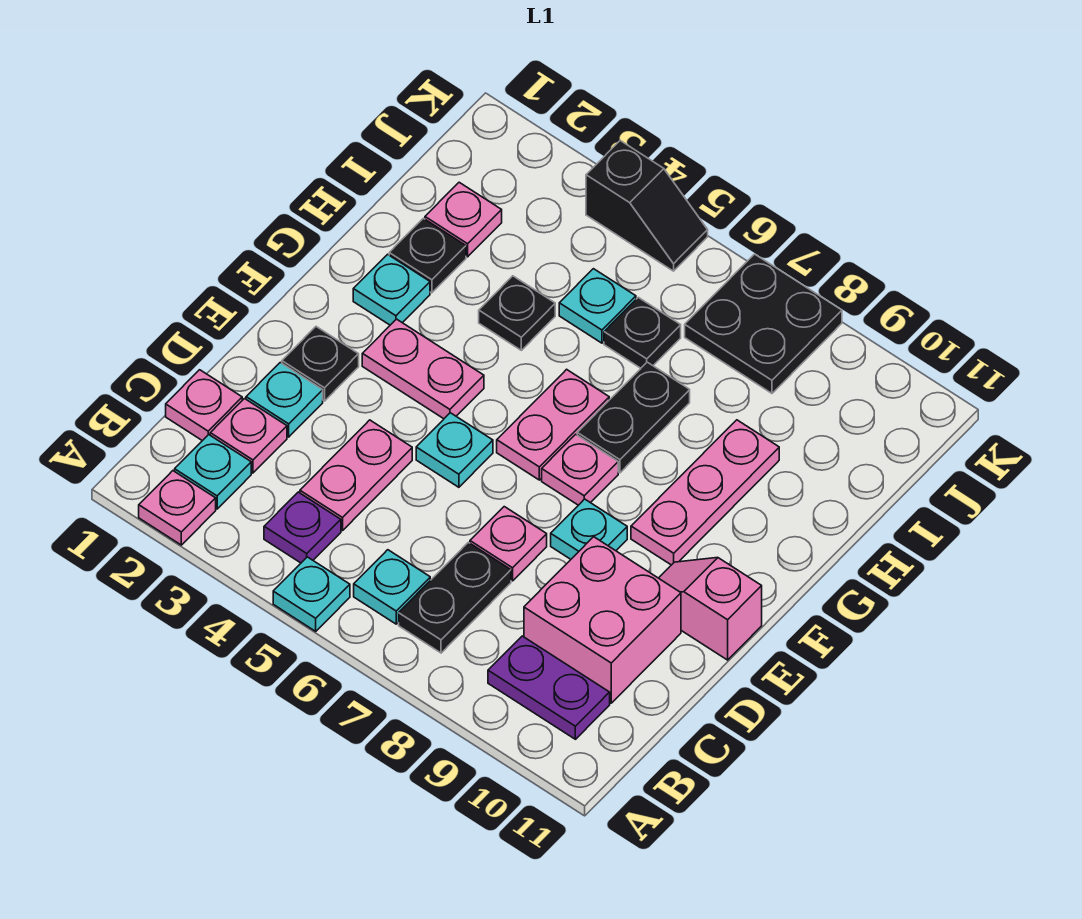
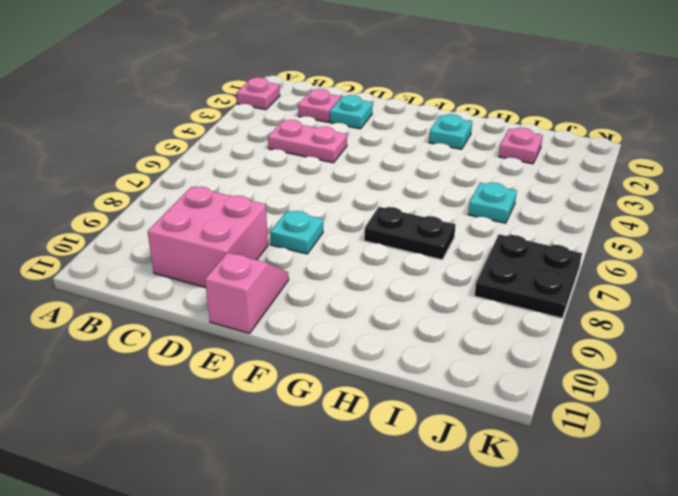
none -> cyan 1x1 plate [273,557,350,631]
none -> cyan 1x1 plate [175,435,251,509]
none -> purple 1x1 plate [264,492,341,563]
none -> cyan 1x1 plate [354,550,430,624]

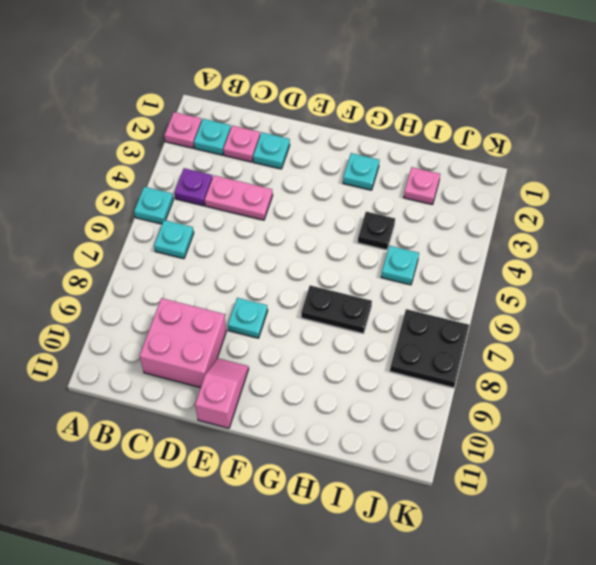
none -> black 1x2 plate [399,542,511,653]
none -> purple 1x2 plate [488,636,610,739]
none -> pink 1x1 plate [166,370,242,441]
none -> pink 1x1 plate [470,507,547,581]

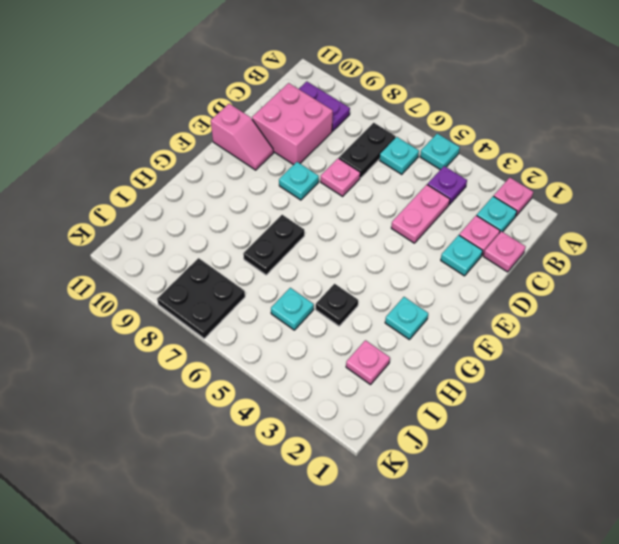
none -> black 1x1 plate [282,327,359,401]
none -> cyan 1x1 plate [416,413,493,487]
none -> pink 1x2 plate [362,319,484,419]
none -> pink 1x2 plate [497,369,609,480]

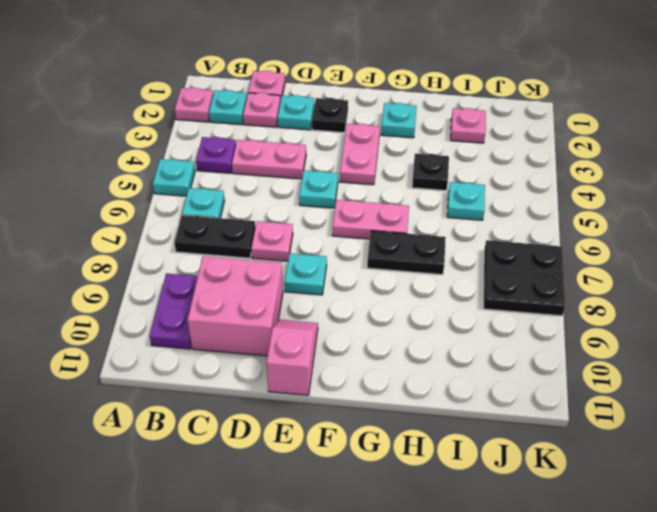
none -> pink 1x1 plate [542,434,618,505]
none -> pink 1x3 plate [631,420,779,565]
none -> black 1x1 plate [389,218,466,293]
none -> black 1x1 plate [604,297,681,368]

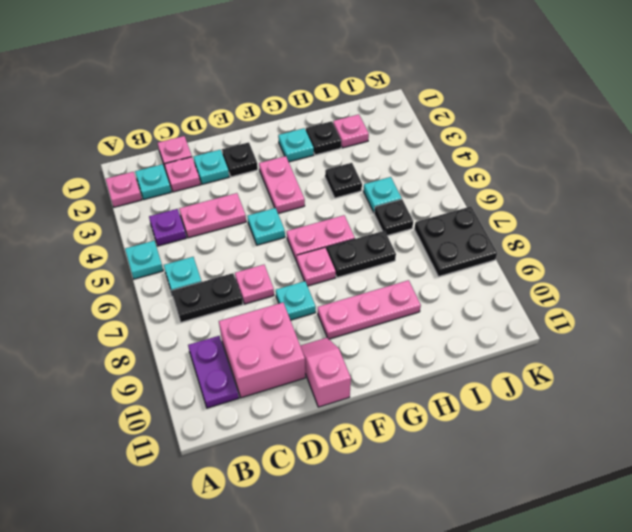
none -> black 1x2 slope [586,141,708,271]

